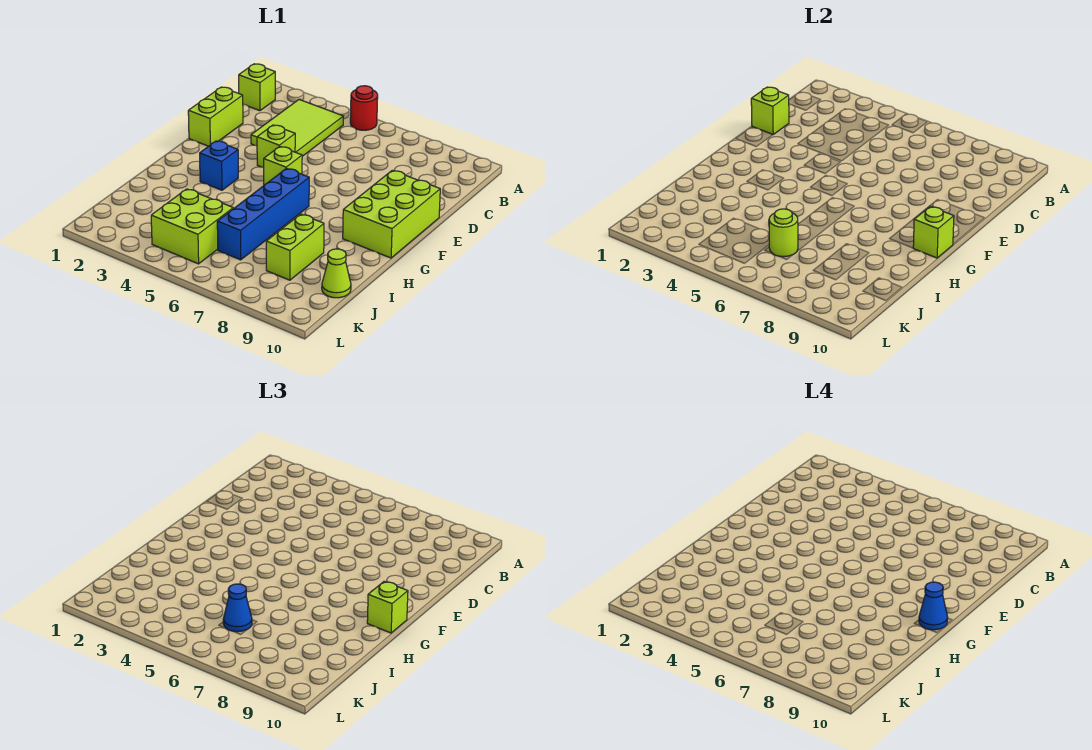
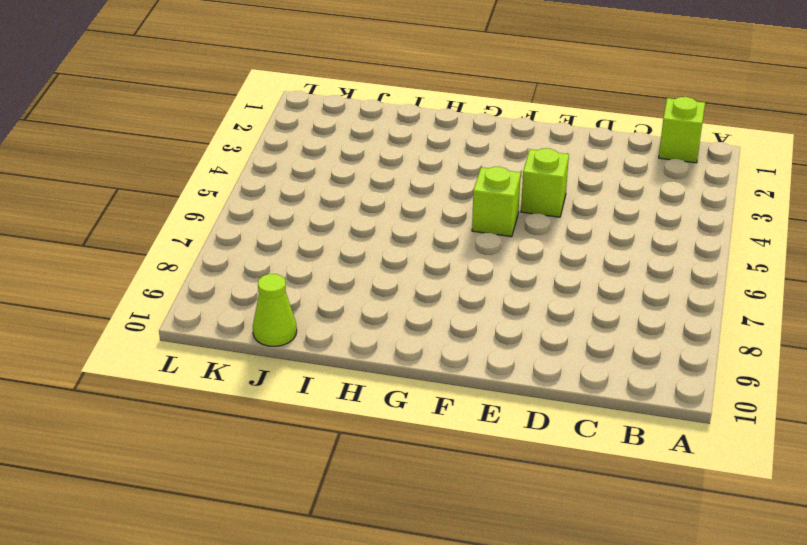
none -> red 1x1 round brick [350,86,378,130]
none -> lime 2x3 tile [251,100,344,156]
none -> lime 1x2 brick [188,87,243,146]

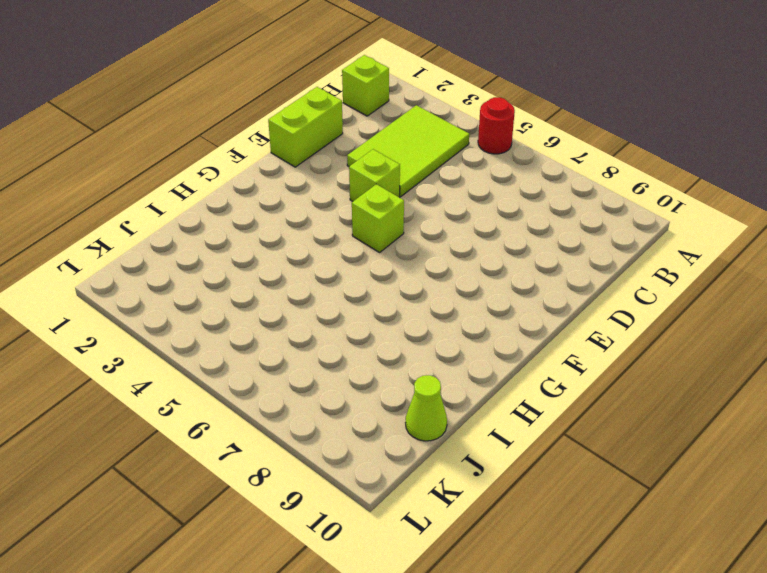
none -> lime 2x3 brick [343,170,440,258]
none -> blue 1x1 brick [200,141,238,190]
none -> blue 1x4 brick [217,168,309,260]

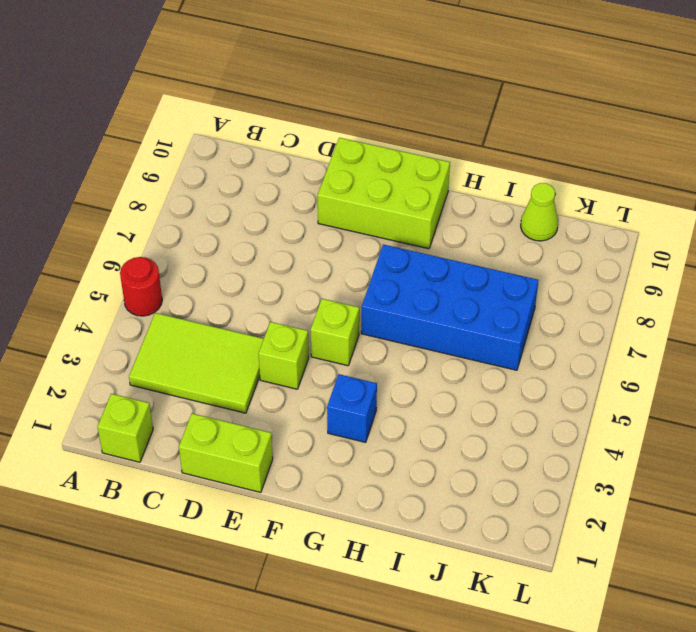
blue 2x4 brick [361,244,538,370] -> blue 1x4 brick [217,168,309,260]
none -> lime 1x2 brick [266,214,324,280]
none -> lime 2x2 brick [151,189,233,264]
none -> lime 1x1 brick [751,87,789,134]

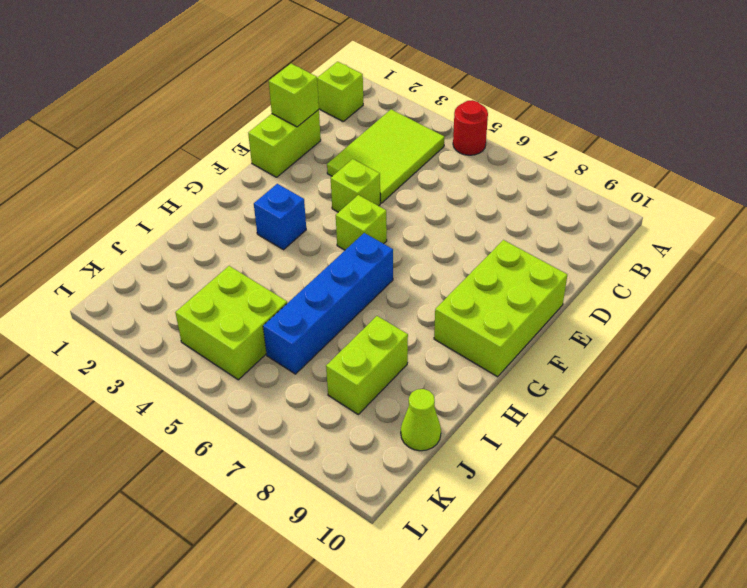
none -> lime 1x1 brick [913,206,954,258]
none -> lime 1x1 round brick [769,209,798,257]
none -> lime 1x1 brick [367,581,408,633]

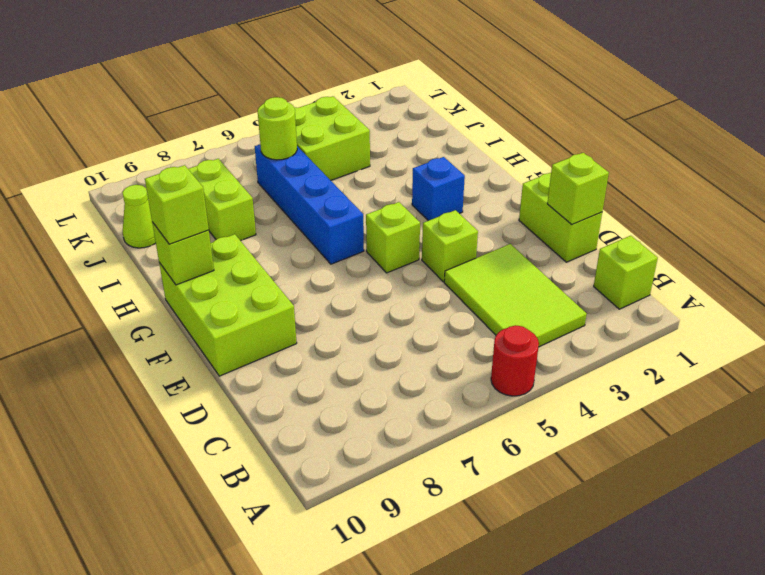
none -> blue 1x1 cone [223,584,252,632]
none -> blue 1x1 cone [919,582,948,630]

